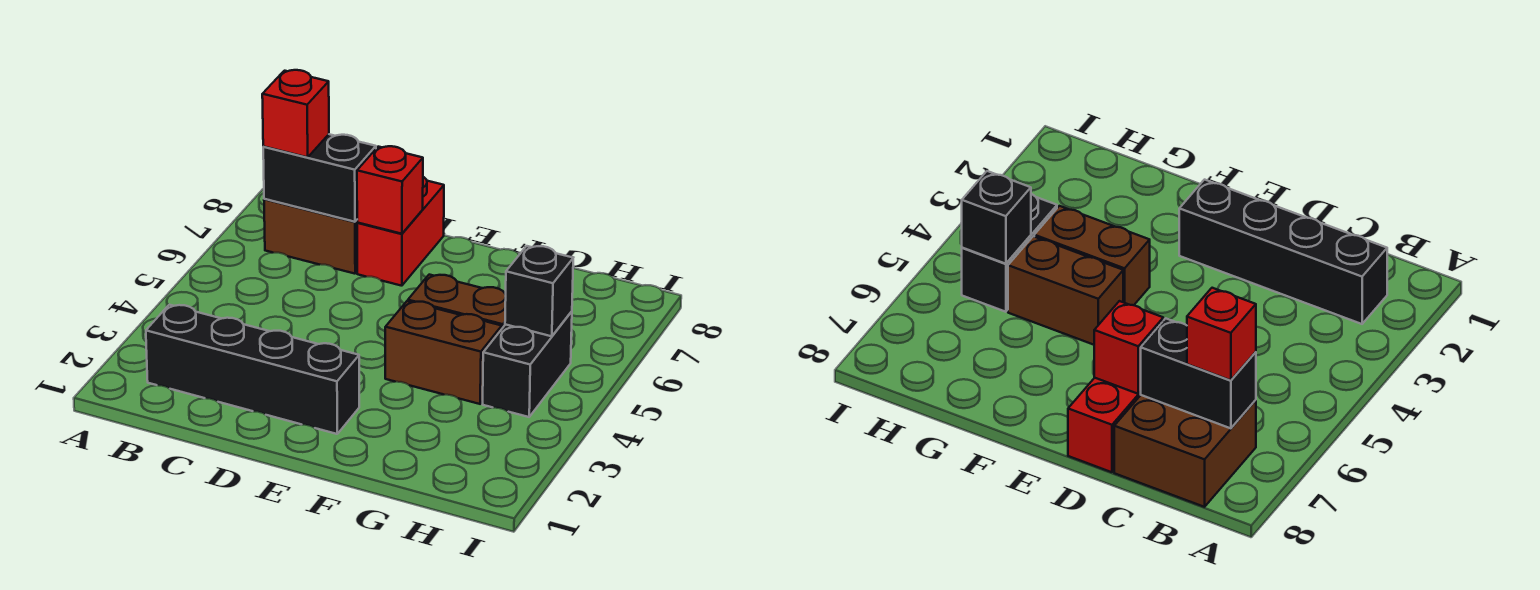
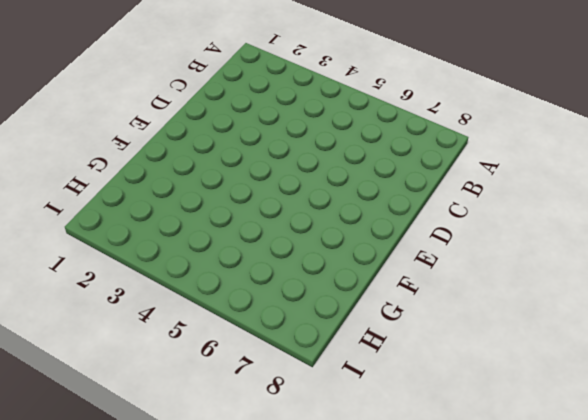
none -> black 1x4 brick [146,305,359,434]
none -> brown 2x2 brick [264,199,357,274]

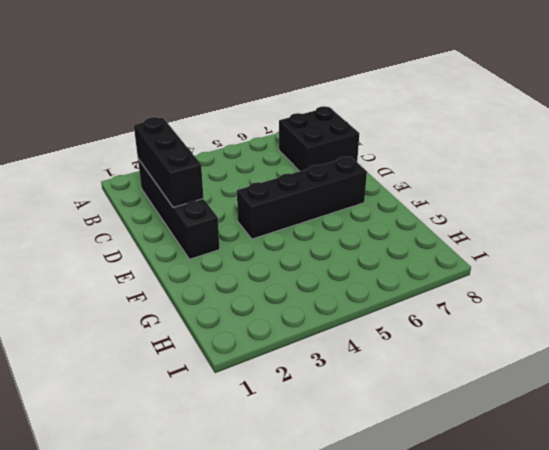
black 1x3 brick [134,117,204,207] -> none
black 2x2 brick [279,106,359,171] -> brown 2x2 brick [264,199,357,274]
black 1x4 brick [237,156,367,239] -> none
none -> red 1x2 brick [357,177,444,286]
none -> brown 1x2 brick [385,301,502,404]

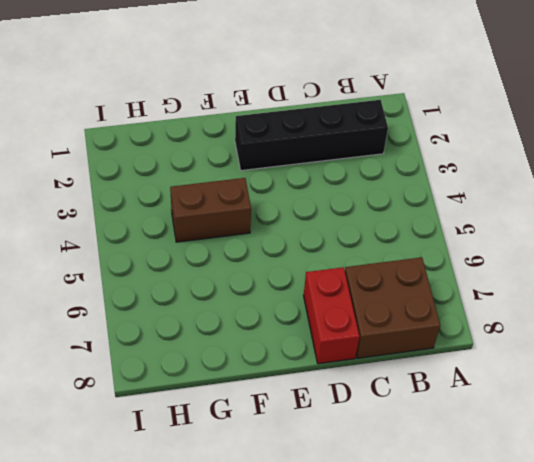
none -> brown 1x2 brick [408,275,506,328]
none -> black 1x2 brick [483,311,572,417]

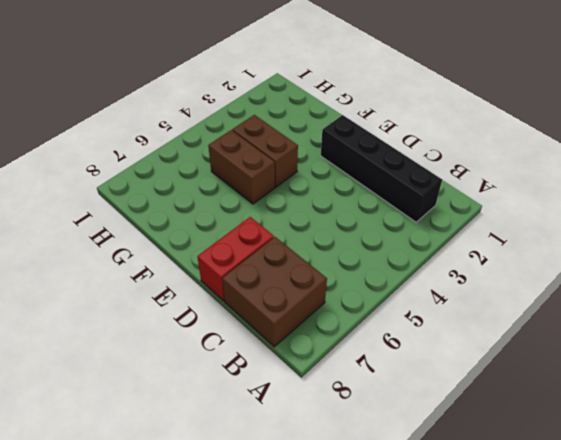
none -> black 1x2 brick [483,311,572,417]
none -> black 1x2 brick [263,134,376,222]

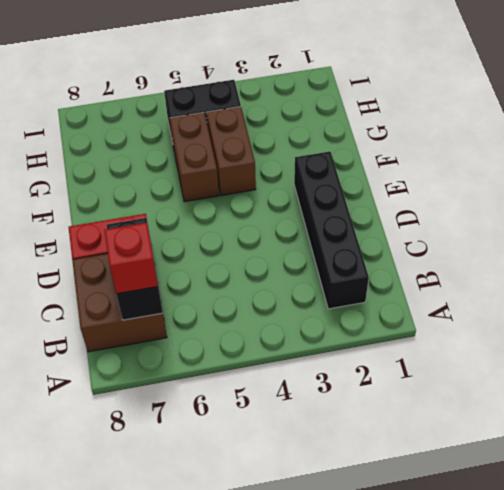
none -> red 1x1 brick [357,146,423,234]
none -> black 1x1 brick [505,246,573,336]

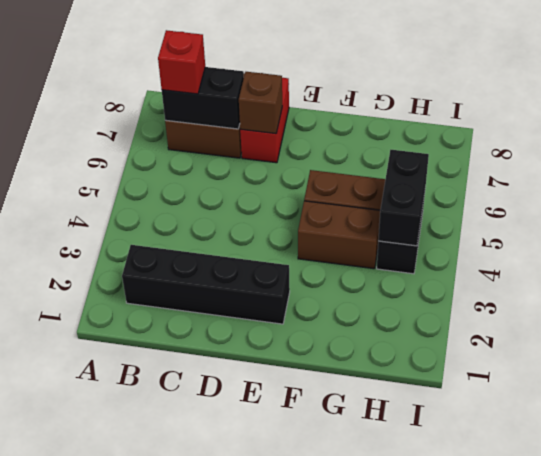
brown 1x1 brick [239,72,282,134] -> red 1x1 brick [357,146,423,234]
black 1x2 brick [378,150,429,246] -> black 1x1 brick [505,246,573,336]

